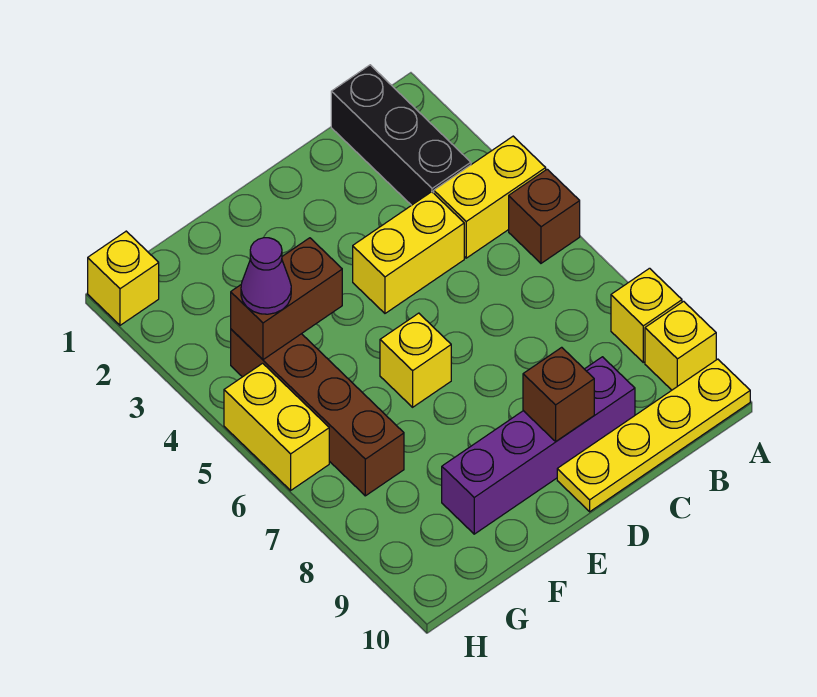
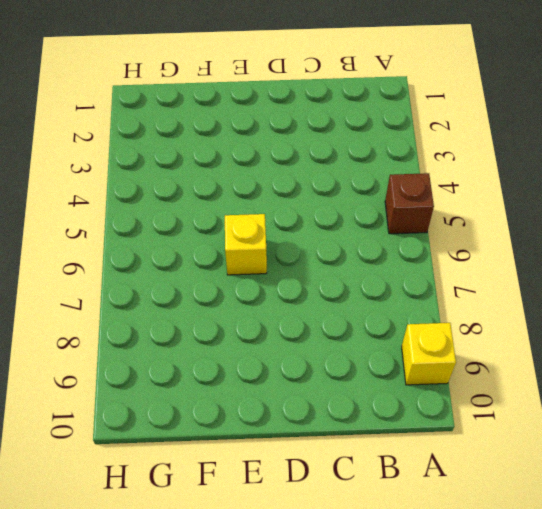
none -> yellow 1x2 brick [434,136,546,258]
none -> yellow 1x1 brick [611,268,682,362]
none -> yellow 1x4 plate [557,359,750,512]

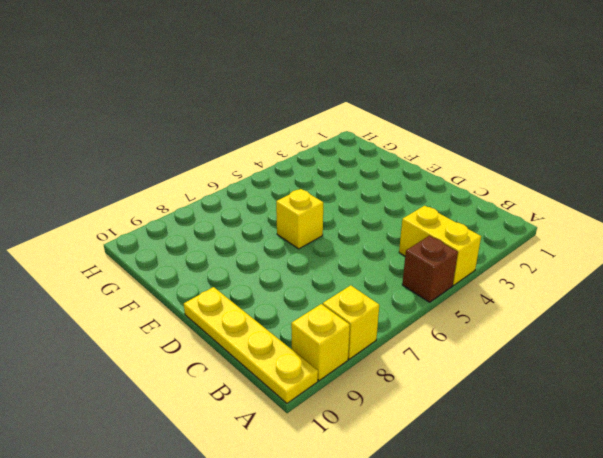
none -> black 1x3 brick [331,65,471,205]
none -> yellow 1x2 brick [353,192,464,313]
none -> purple 1x4 brick [442,357,635,534]

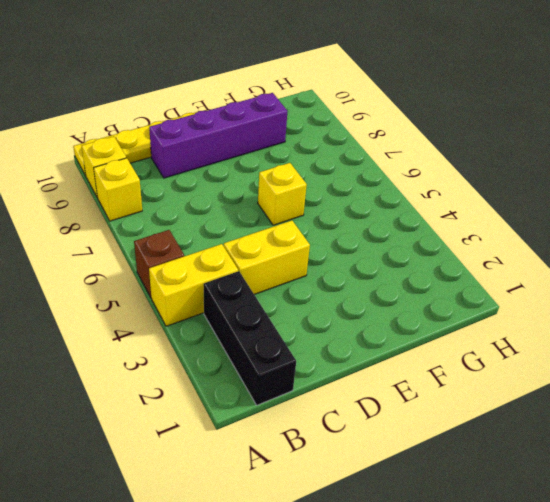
none -> brown 1x4 brick [231,329,404,496]
none -> yellow 1x1 brick [88,231,159,325]
none -> yellow 1x2 brick [224,363,329,490]

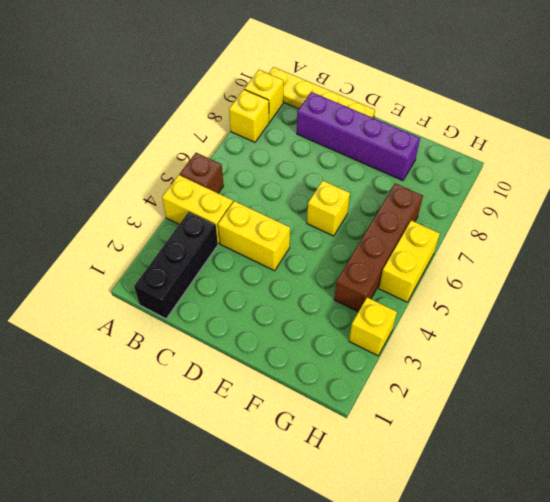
yellow 1x1 brick [349,297,397,356] -> yellow 1x1 brick moved to [88,231,159,325]
none -> brown 1x1 brick [523,347,594,441]
none -> brown 1x2 brick [231,238,342,360]
none -> purple 1x1 cone [241,238,291,314]

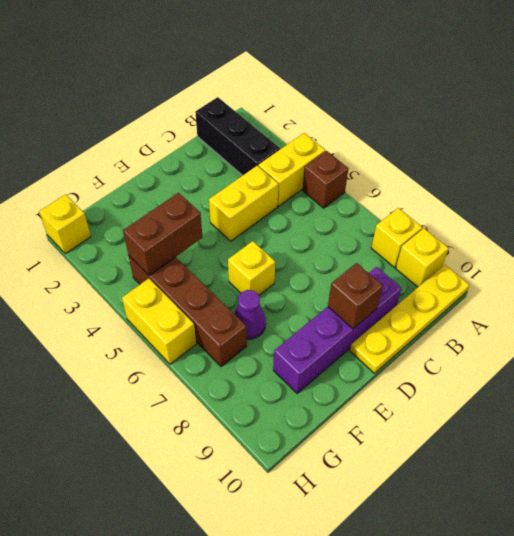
purple 1x1 cone [234,290,266,339] -> purple 1x1 cone moved to [241,238,291,314]

